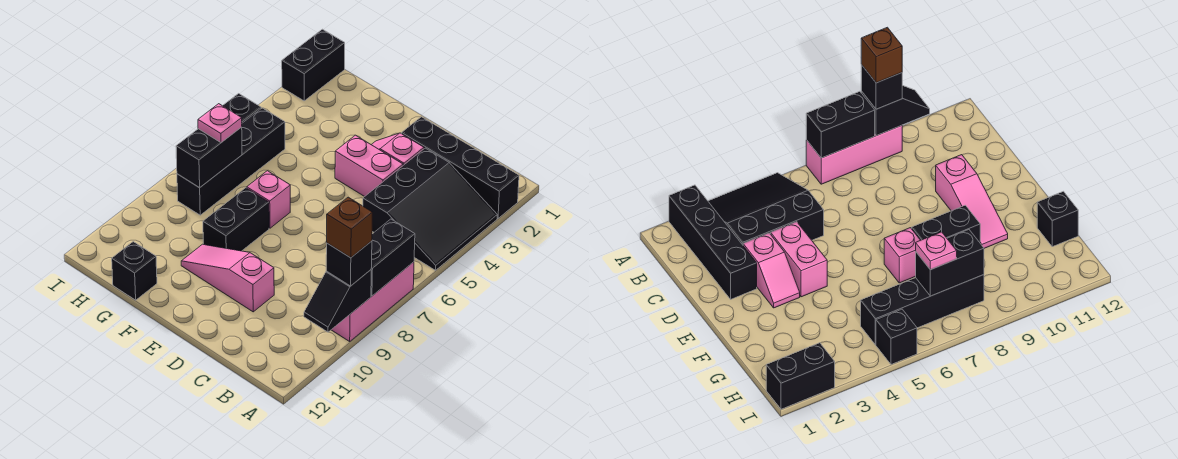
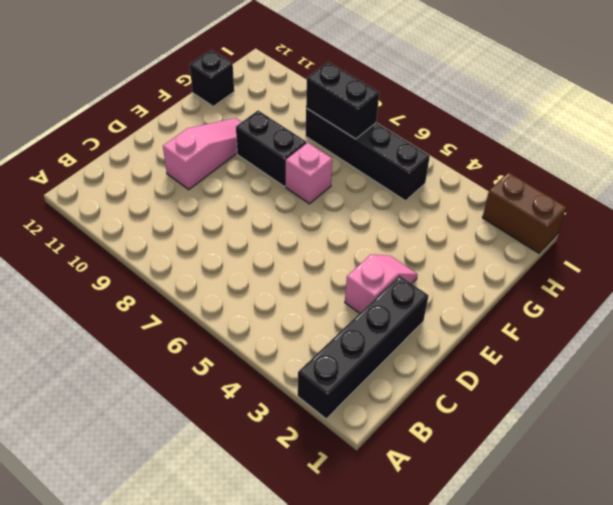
brown 1x2 brick [482,172,566,253] -> black 1x2 brick [282,29,345,101]
none -> black 3x3 slope [363,148,497,270]
none -> pink 1x3 brick [332,262,414,341]
none -> pink 1x2 brick [335,135,403,197]

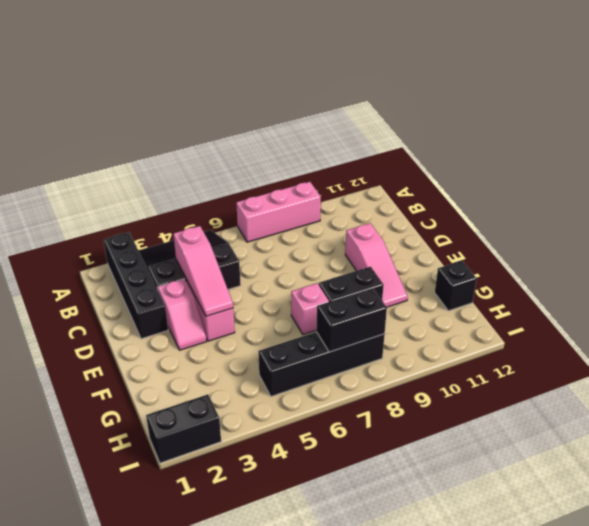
pink 1x3 slope [173,226,233,316] -> none
none -> black 1x1 brick [223,94,261,123]
none -> black 1x2 brick [371,219,415,296]
none -> black 1x2 slope [304,270,371,332]

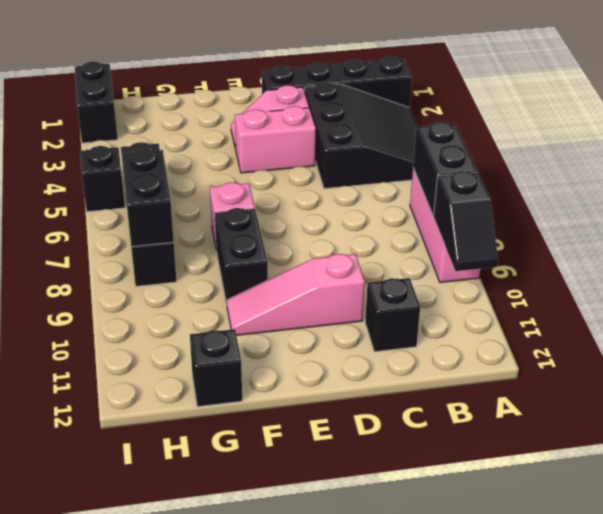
black 1x1 brick [365,278,420,352] -> black 1x1 brick moved to [326,241,372,286]
none -> pink 1x1 plate [198,104,242,142]
none -> brown 1x1 brick [327,197,373,258]

